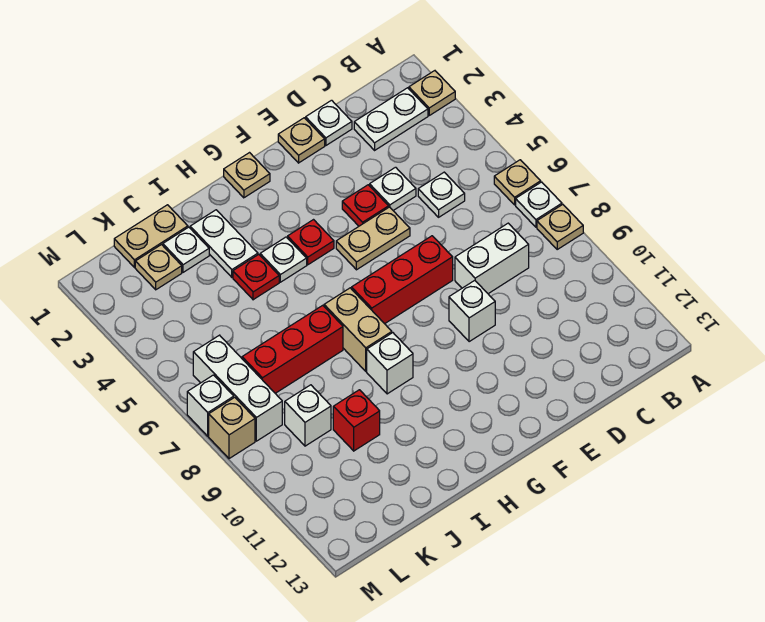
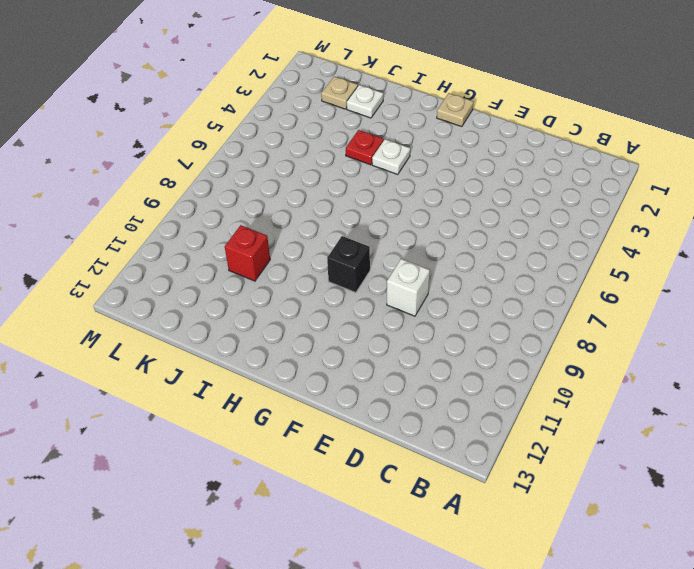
black 1x1 brick [327,236,370,293] -> none
none -> tan 1x1 plate [409,71,455,115]
none -> tan 1x1 plate [494,160,541,205]
none -> white 1x1 plate [516,182,562,227]
none -> tan 1x1 plate [537,205,583,249]

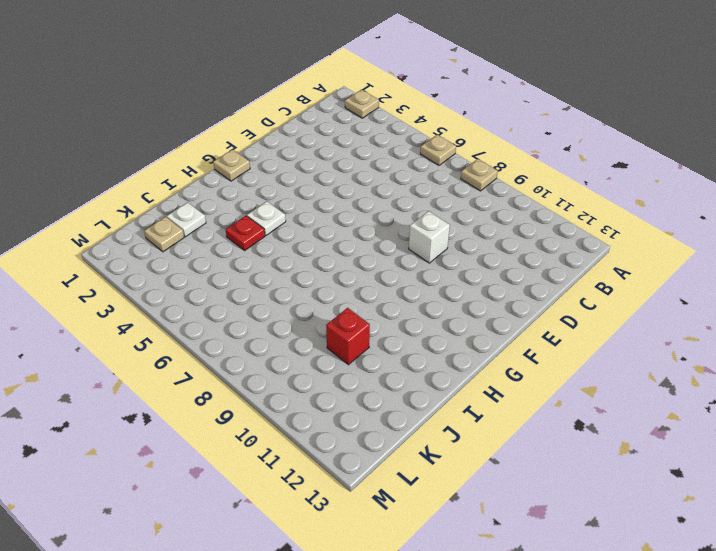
none -> white 1x1 plate [516,182,562,227]
none -> white 1x2 plate [354,88,428,150]
none -> white 1x1 plate [418,172,465,217]
none -> white 1x2 brick [455,223,529,294]

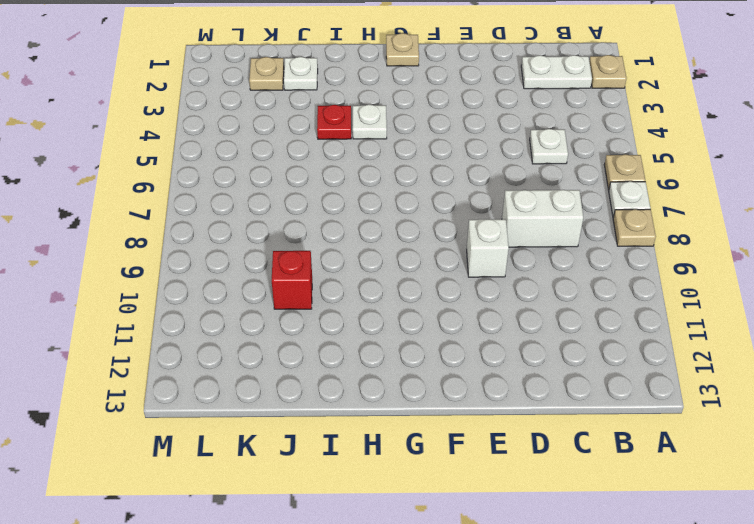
none -> white 1x1 plate [306,100,352,145]
none -> white 1x1 plate [370,167,416,210]
none -> tan 1x1 plate [278,118,325,163]
none -> red 1x1 plate [342,185,389,226]

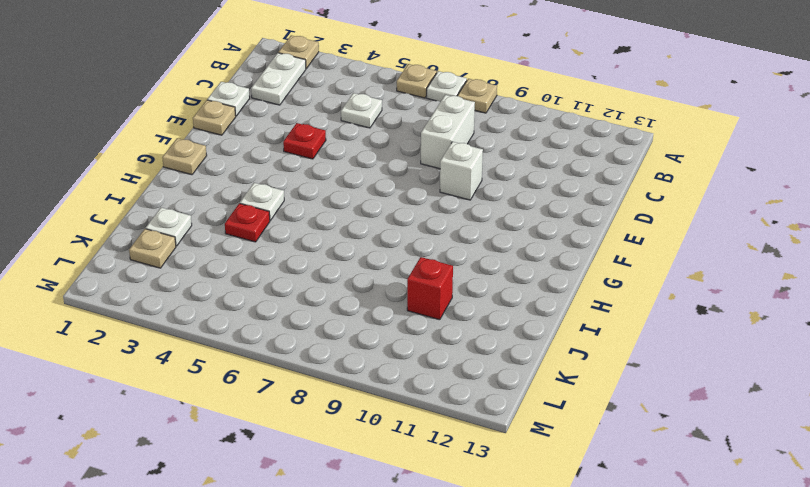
none -> white 1x1 plate [370,167,416,210]
none -> tan 1x2 plate [336,207,410,270]
none -> red 1x3 brick [352,236,453,324]
none -> red 1x1 plate [288,220,334,265]

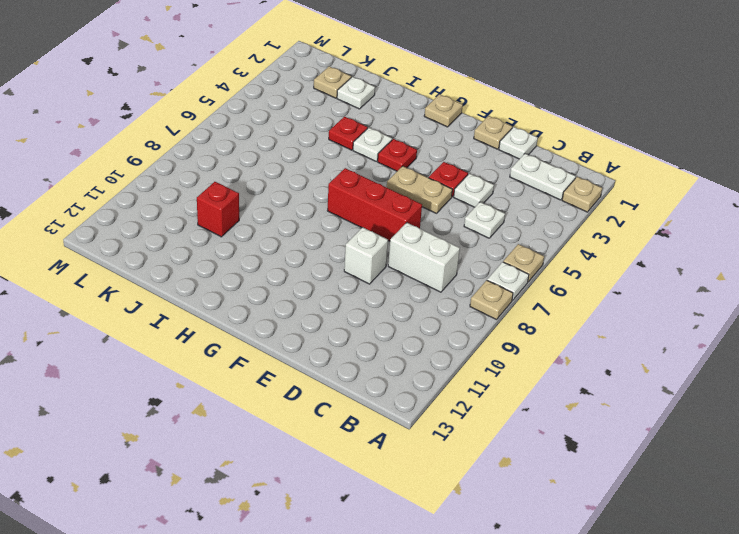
none -> tan 1x2 brick [324,288,392,371]
none -> white 1x1 brick [367,333,413,394]
none -> white 1x2 plate [190,210,258,277]
none -> red 1x3 brick [242,305,343,393]

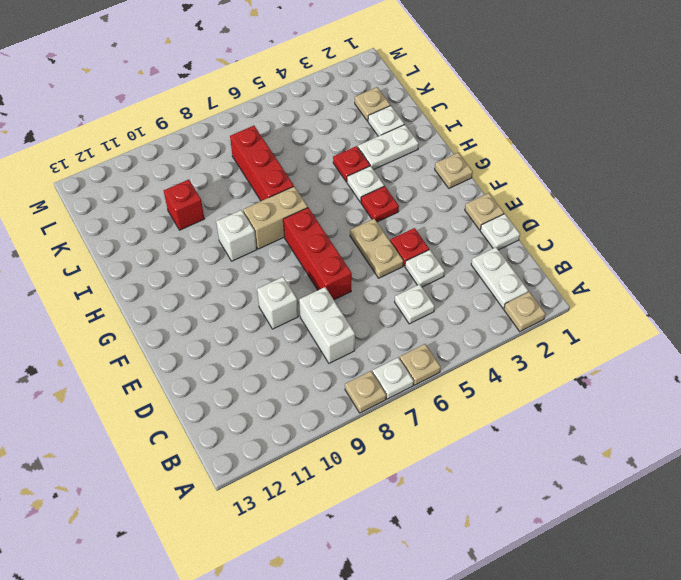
none -> tan 1x2 plate [114,205,188,267]
none -> white 1x1 brick [285,385,331,446]
none -> white 1x3 brick [193,335,282,441]
none -> white 1x1 brick [187,375,234,436]

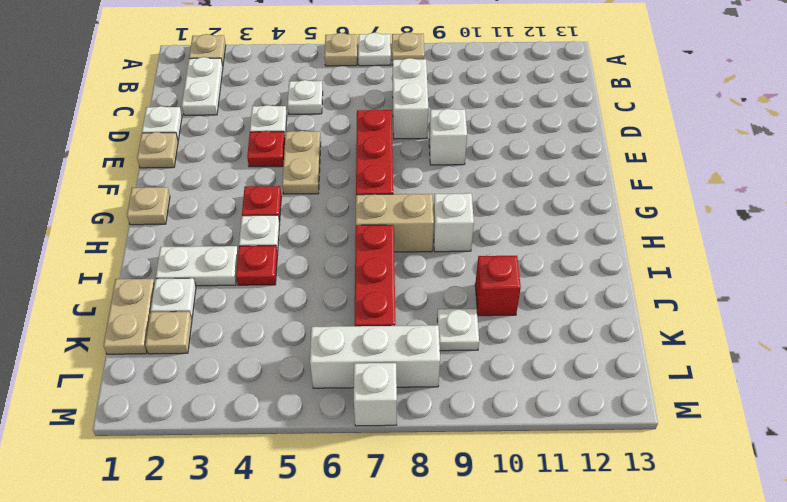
white 1x1 plate [437,308,479,351] -> white 1x1 brick [285,385,331,446]
none -> tan 1x1 brick [209,397,255,459]

